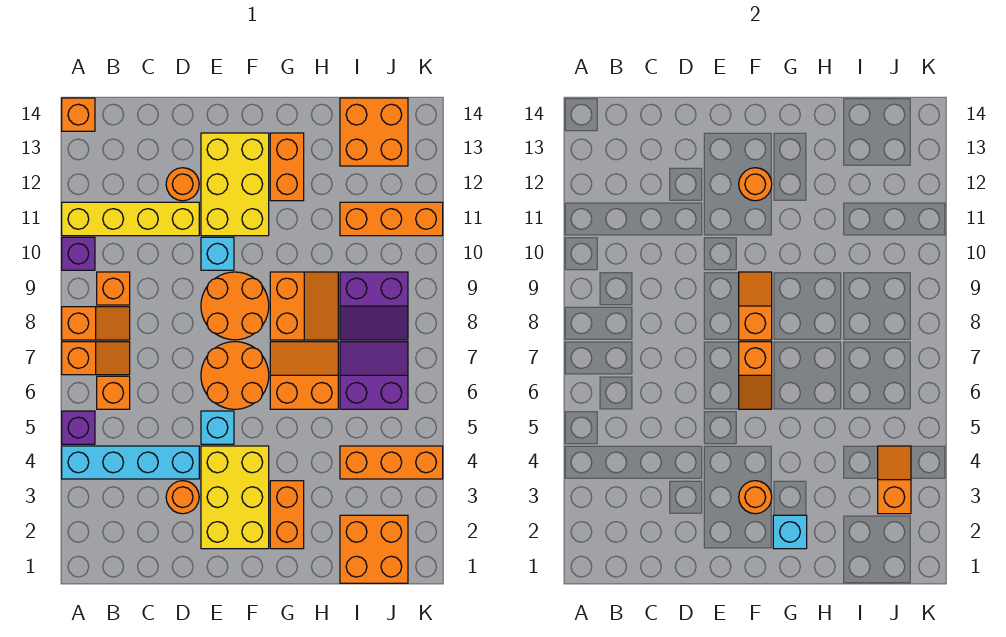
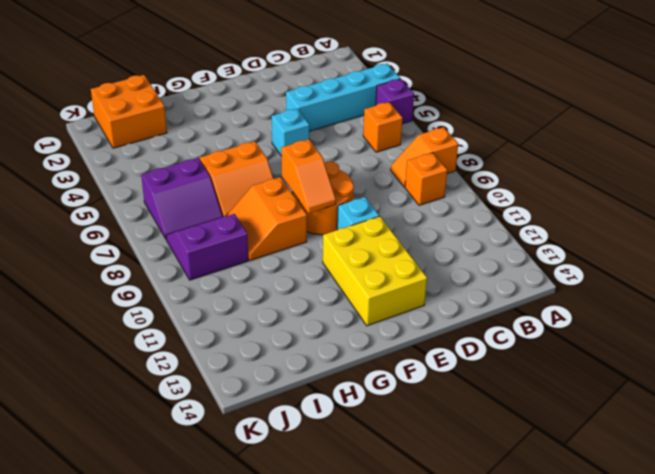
none -> orange 1x2 slope [62,342,130,375]
none -> purple 1x1 brick [62,237,95,270]
none -> yellow 1x4 brick [62,202,199,236]
none -> orange 1x1 brick [62,98,95,131]

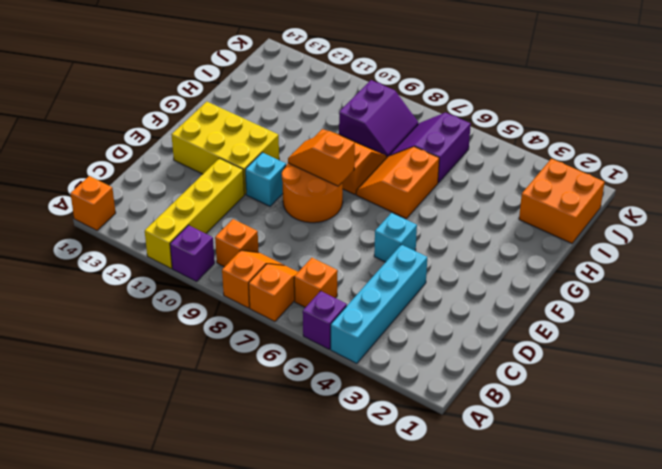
none -> orange 1x1 round brick [166,481,199,514]
none -> orange 1x1 round brick [166,168,199,201]
none -> yellow 2x3 brick [201,446,269,549]
none -> orange 2x2 round brick [201,342,269,409]

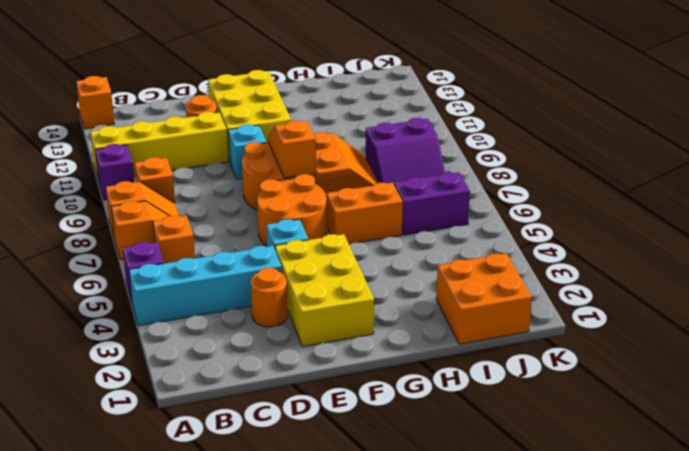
none -> orange 1x2 brick [270,481,304,549]
none -> orange 1x2 brick [270,133,304,201]
none -> orange 1x3 brick [340,446,443,479]
none -> orange 1x3 brick [340,202,443,236]

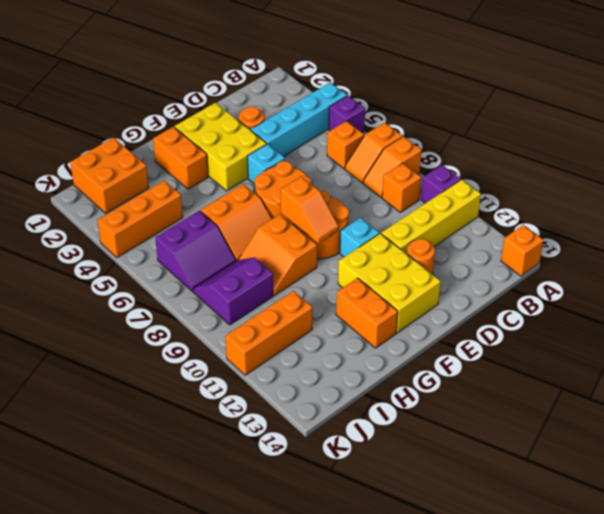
none -> orange 2x2 brick [340,98,408,166]
none -> orange 1x1 round brick [739,481,772,514]
none -> orange 1x2 slope [739,342,772,409]
none -> orange 1x1 round brick [739,168,772,201]

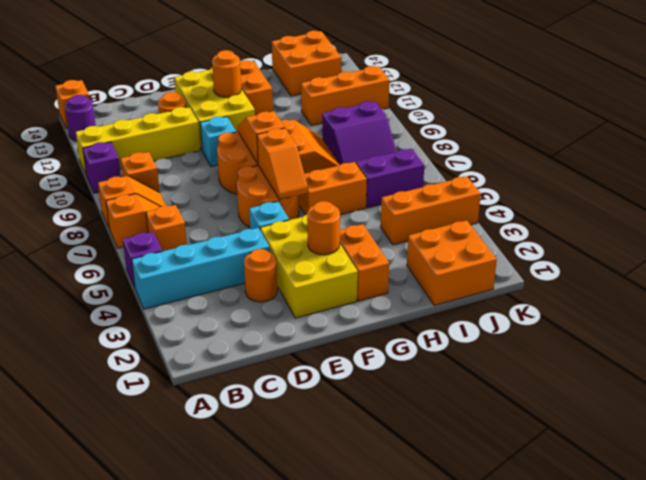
purple 1x1 round brick [65,95,96,141] -> none
none -> cyan 1x1 brick [773,515,807,549]
none -> orange 1x2 slope [878,446,911,514]

